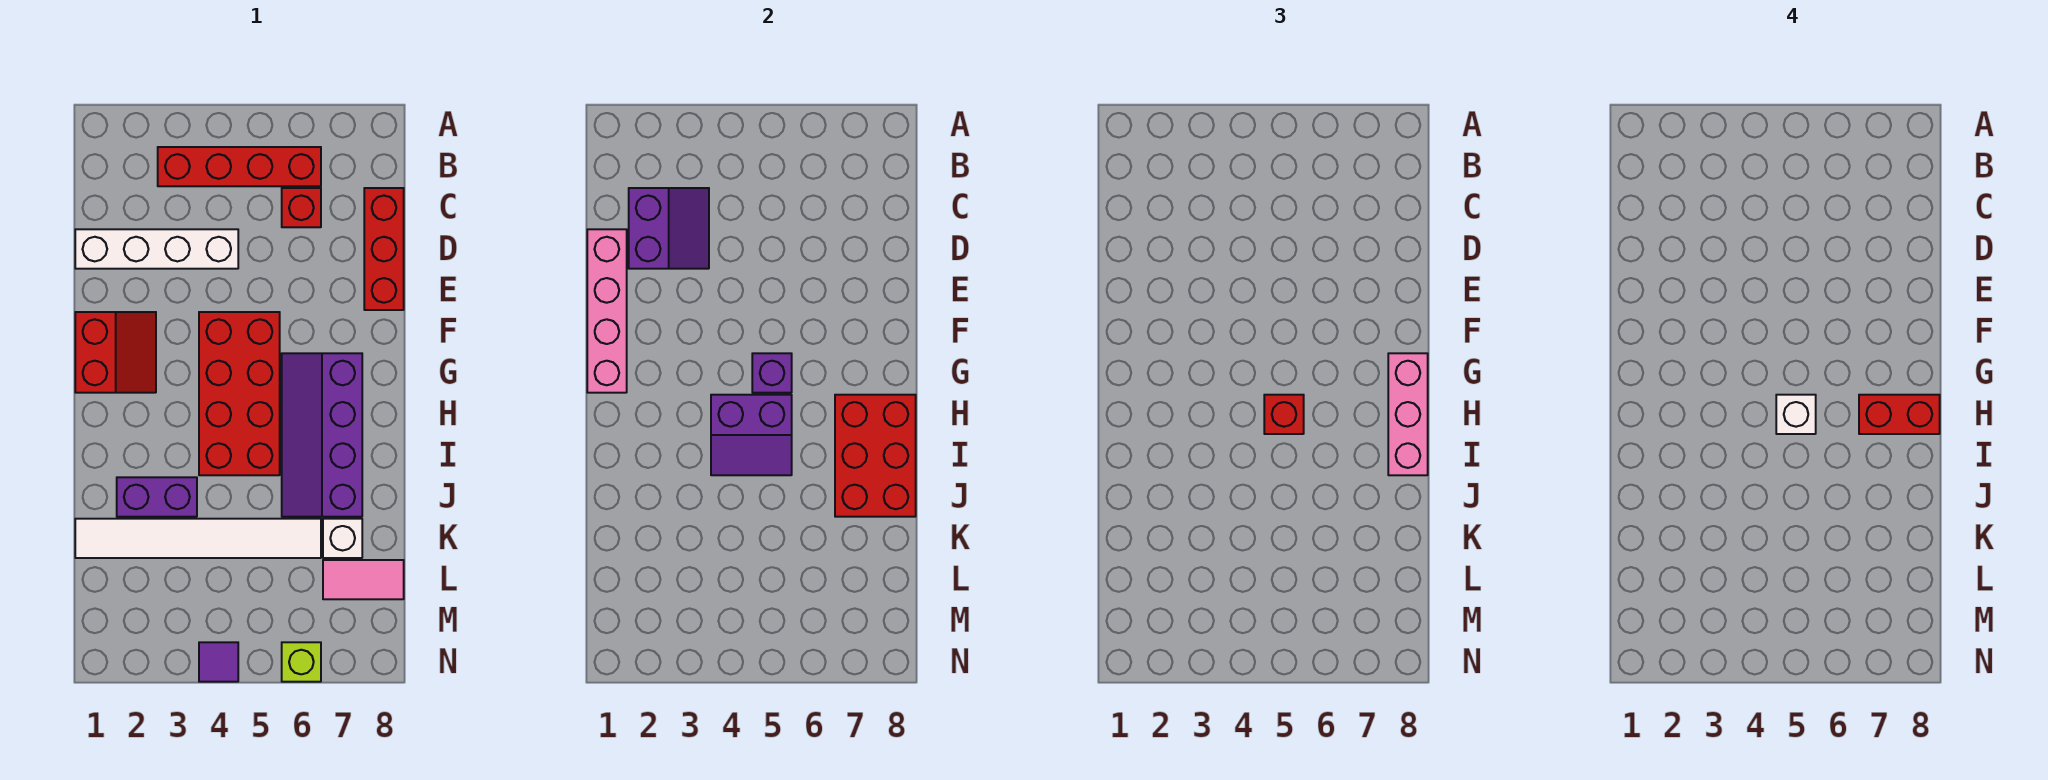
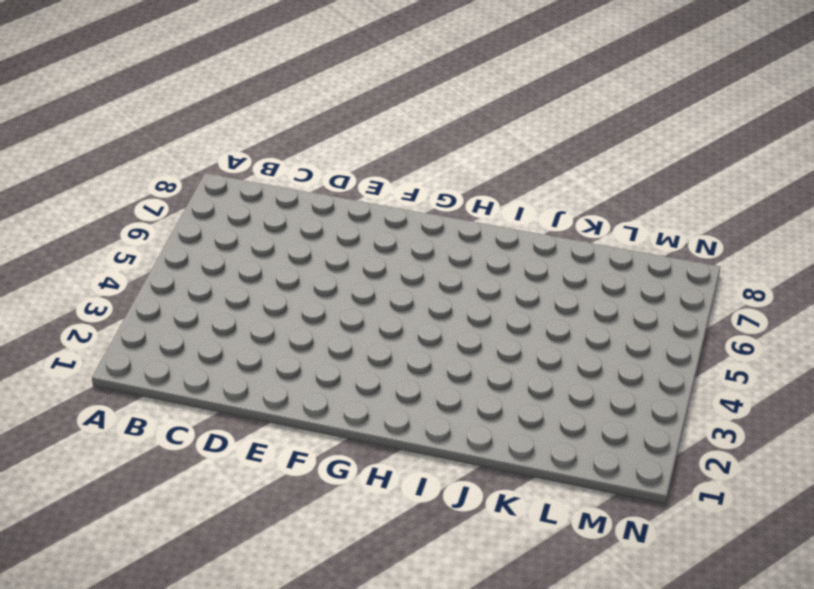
none -> red 1x4 brick [158,147,321,186]
none -> red 1x1 brick [282,188,321,227]
none -> red 1x3 brick [364,188,404,310]

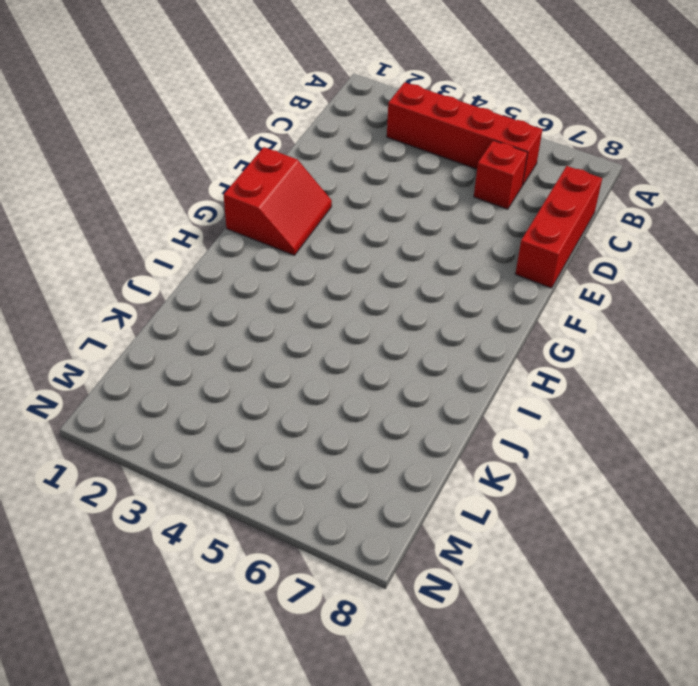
none -> white 1x4 brick [75,229,238,269]
none -> red 2x4 brick [199,312,280,475]
none -> purple 2x4 slope [282,353,362,517]

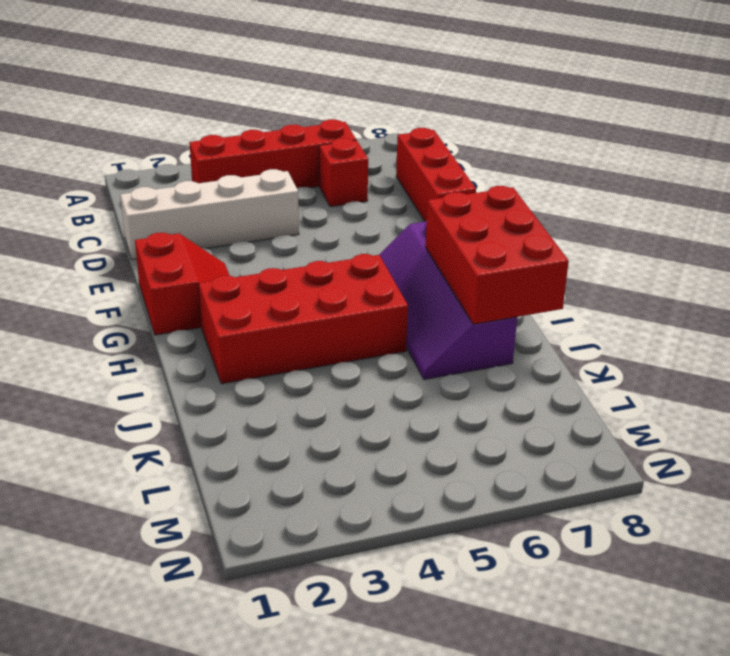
red 2x4 brick [199,254,408,384] -> red 2x4 brick turned to [199,312,280,475]
none -> purple 1x2 brick [117,477,197,517]
none -> white 1x6 tile [75,519,321,558]
none -> white 1x1 brick [323,519,362,558]

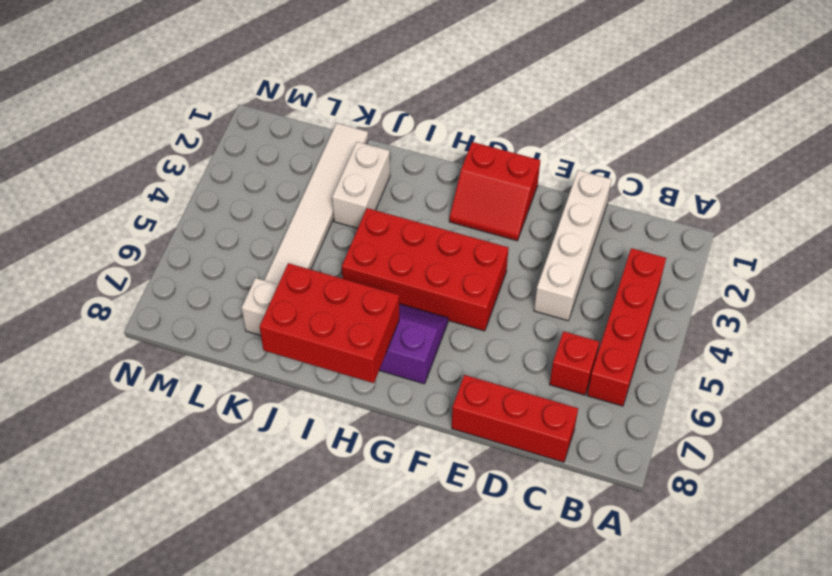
white 1x2 brick [332,142,390,228] -> purple 1x2 brick [117,477,197,517]
none -> pink 1x2 tile [323,560,404,599]
none -> purple 1x1 tile [199,642,238,682]
none -> lime 1x1 brick [282,642,321,682]

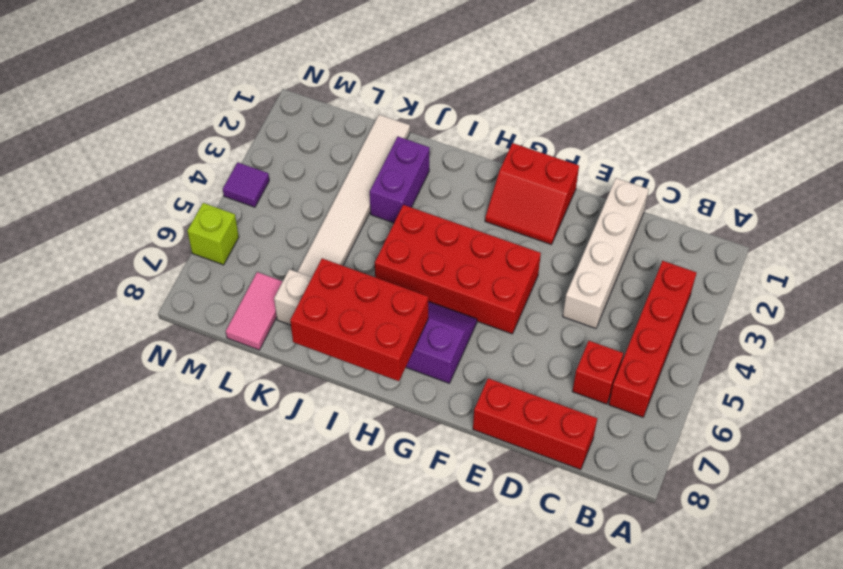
none -> purple 2x2 slope [629,188,709,269]
none -> pink 1x4 brick [587,229,627,393]
none -> purple 1x1 brick [752,353,792,393]

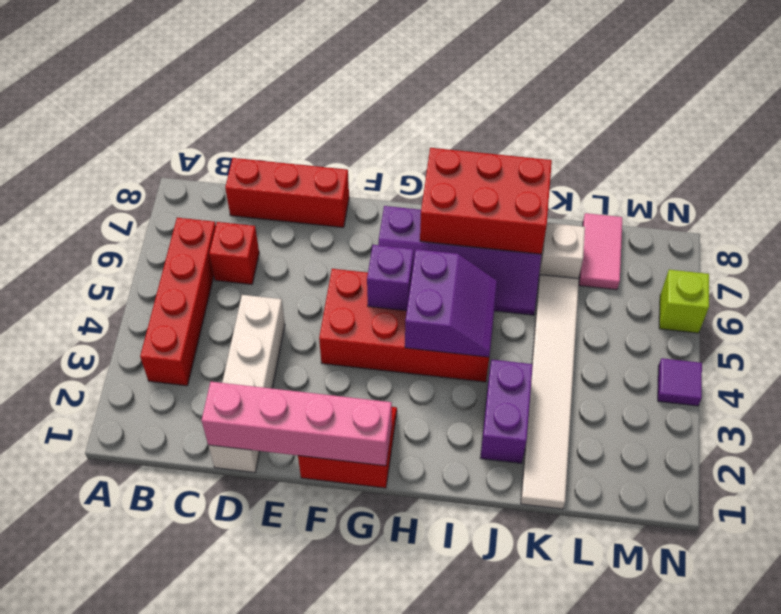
none -> purple 2x2 slope [629,188,709,269]
none -> pink 1x3 brick [1388,353,1428,475]
none -> red 1x1 brick [1264,395,1304,434]

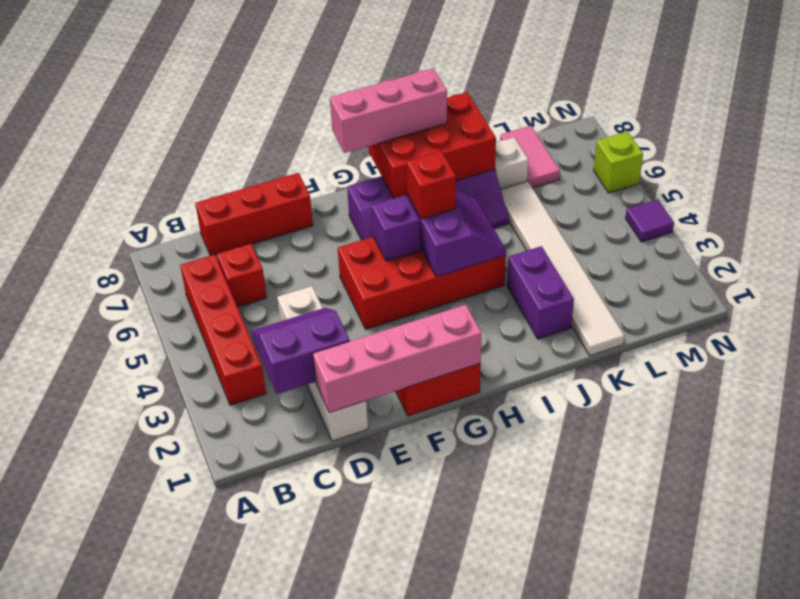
none -> white 1x1 brick [1776,395,1816,434]
none -> red 1x2 brick [1859,395,1940,434]

